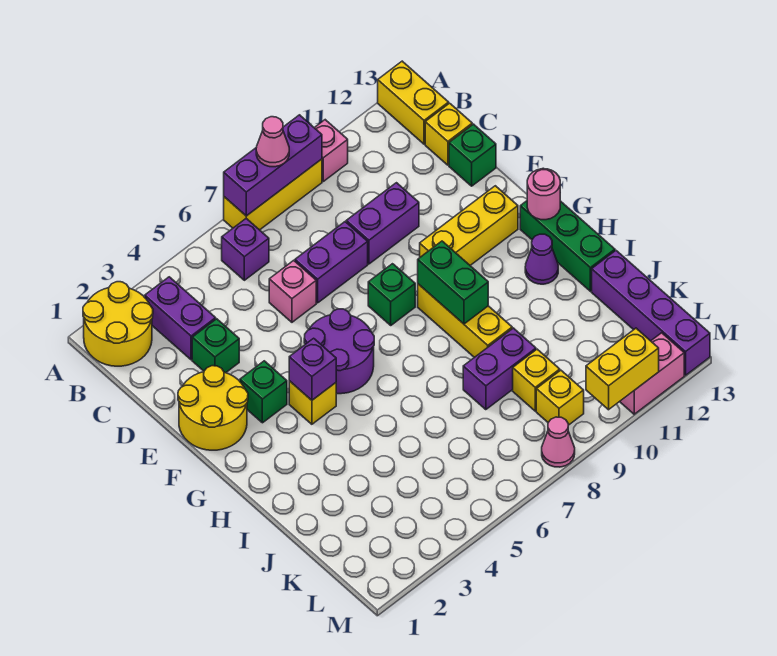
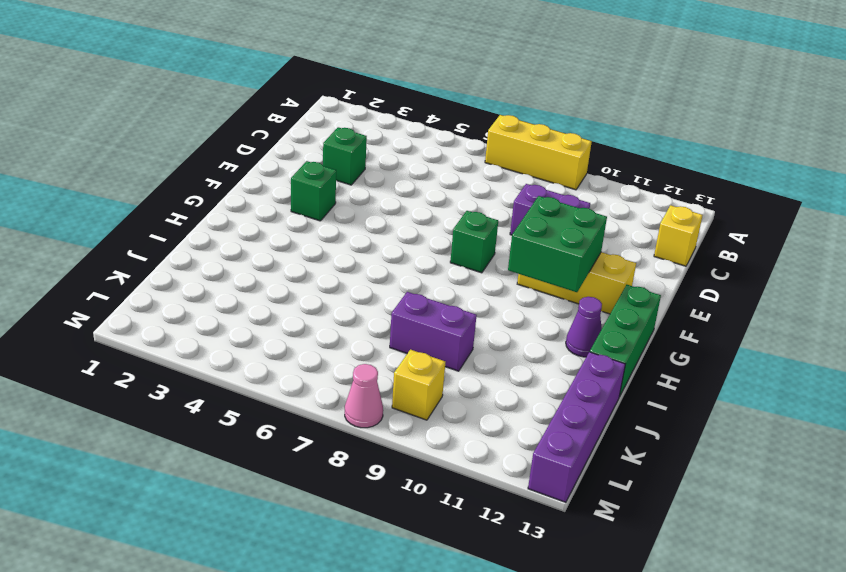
green 2x2 brick [508,196,607,292] -> none
none -> yellow 2x2 round brick [83,282,153,366]
none -> pink 1x1 brick [314,120,348,181]
none -> yellow 1x2 brick [378,61,449,144]
none -> purple 1x2 brick [145,277,216,360]

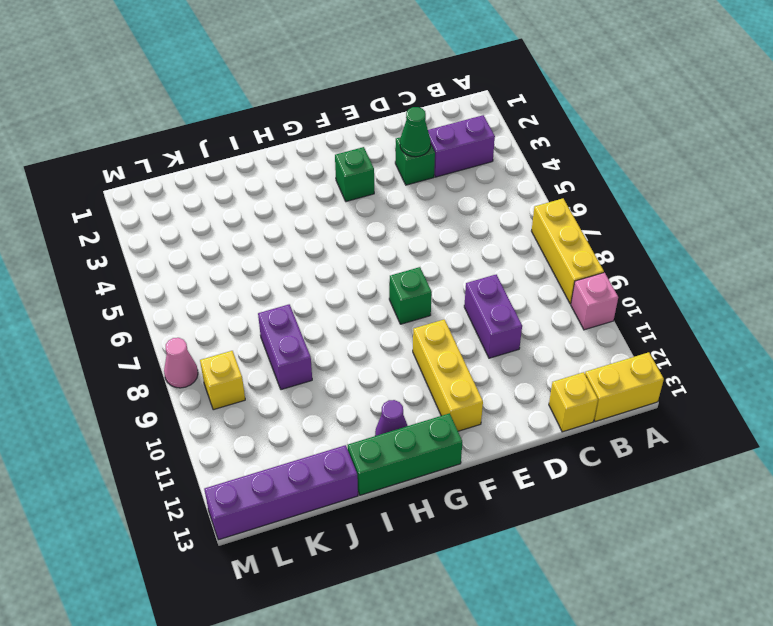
green 1x1 cone [400,107,431,157] -> none
none -> yellow 2x2 round brick [83,282,153,366]
none -> purple 1x1 brick [222,219,269,280]
none -> pink 1x1 brick [269,260,316,322]
none -> purple 1x2 brick [295,222,368,303]

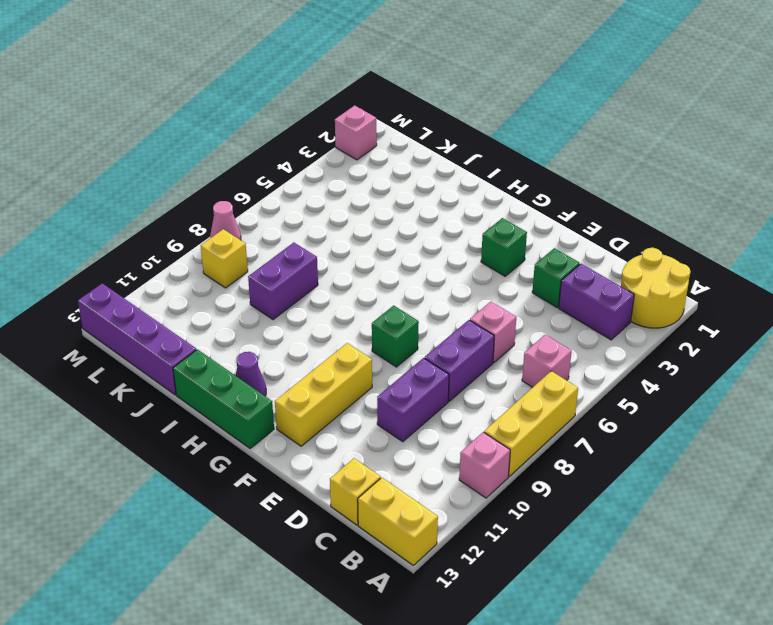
pink 1x1 brick [522,335,572,387] -> purple 1x1 brick [222,219,269,280]
pink 1x1 brick [335,105,377,160] -> none
none -> green 1x1 brick [449,124,496,186]
none -> yellow 2x2 round brick [178,366,248,450]
none -> purple 2x2 round brick [304,309,374,394]
none -> yellow 1x1 brick [289,381,336,424]

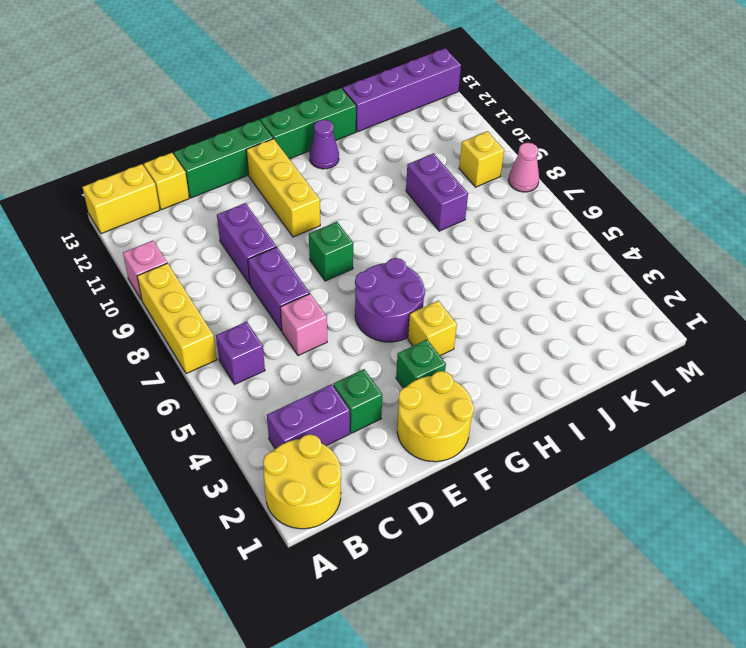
green 1x3 brick [174,119,273,198] -> green 1x1 brick [449,124,496,186]
none -> yellow 1x3 brick [418,284,512,357]
none -> yellow 1x1 brick [513,349,560,411]
none -> pink 1x2 brick [620,333,684,414]
none -> purple 1x3 brick [224,115,322,216]

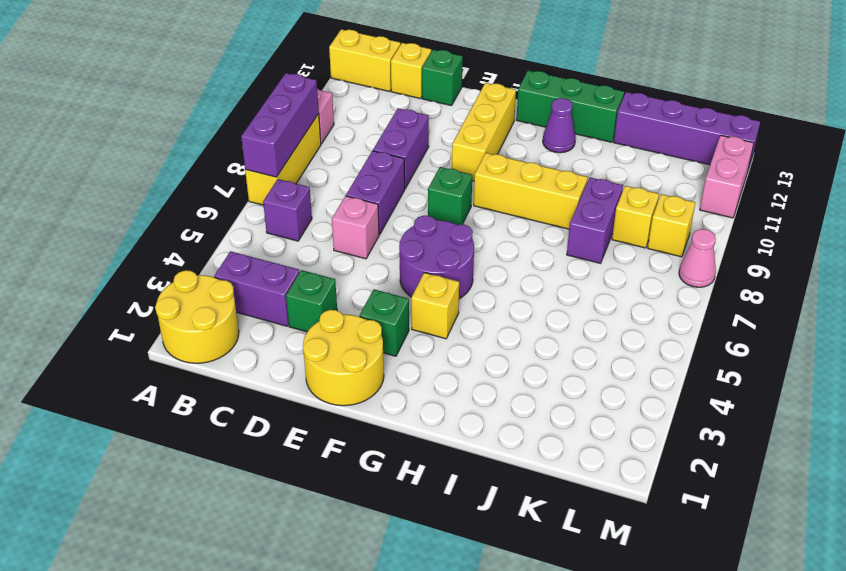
none -> purple 1x1 brick [289,338,336,400]
none -> green 1x2 brick [418,241,488,324]
none -> pink 1x1 round brick [527,169,560,220]
none -> yellow 1x2 brick [586,328,659,410]

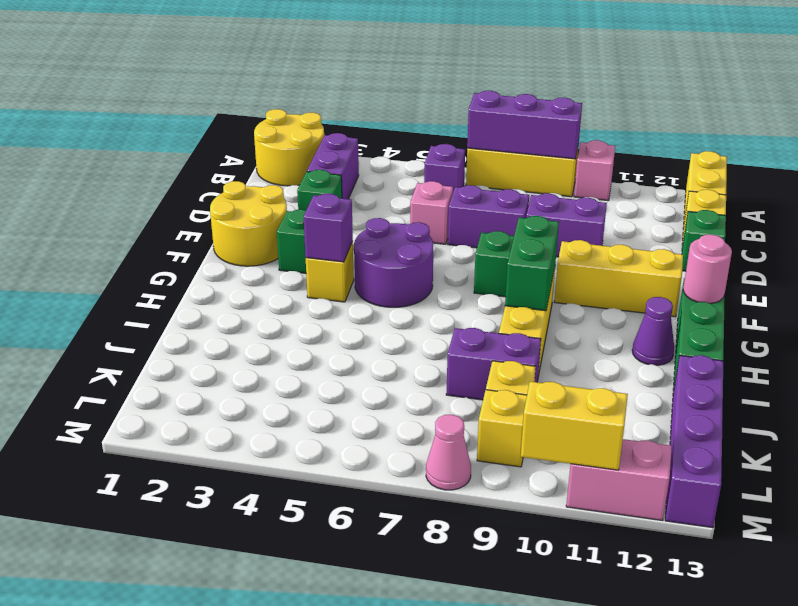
none -> pink 1x1 cone [256,117,289,167]

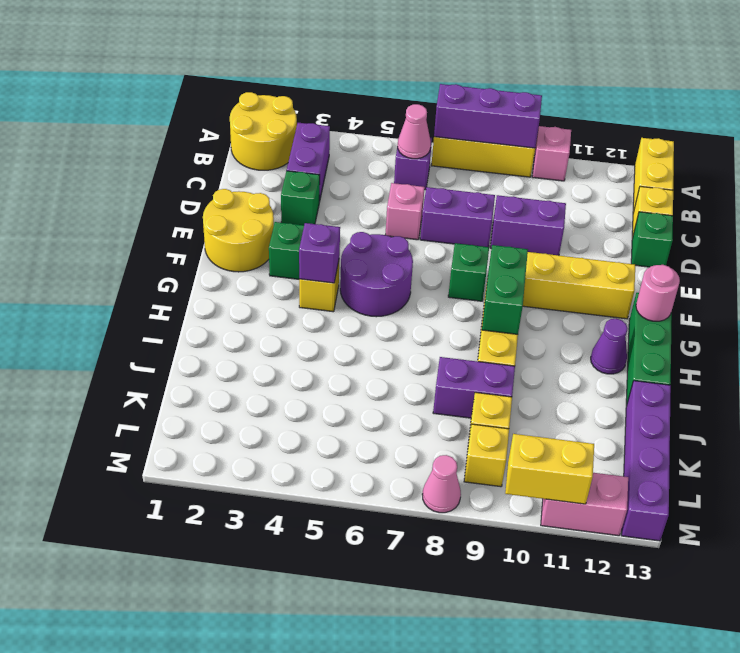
pink 1x1 cone [398,104,431,159] -> pink 1x1 cone moved to [256,117,289,167]

